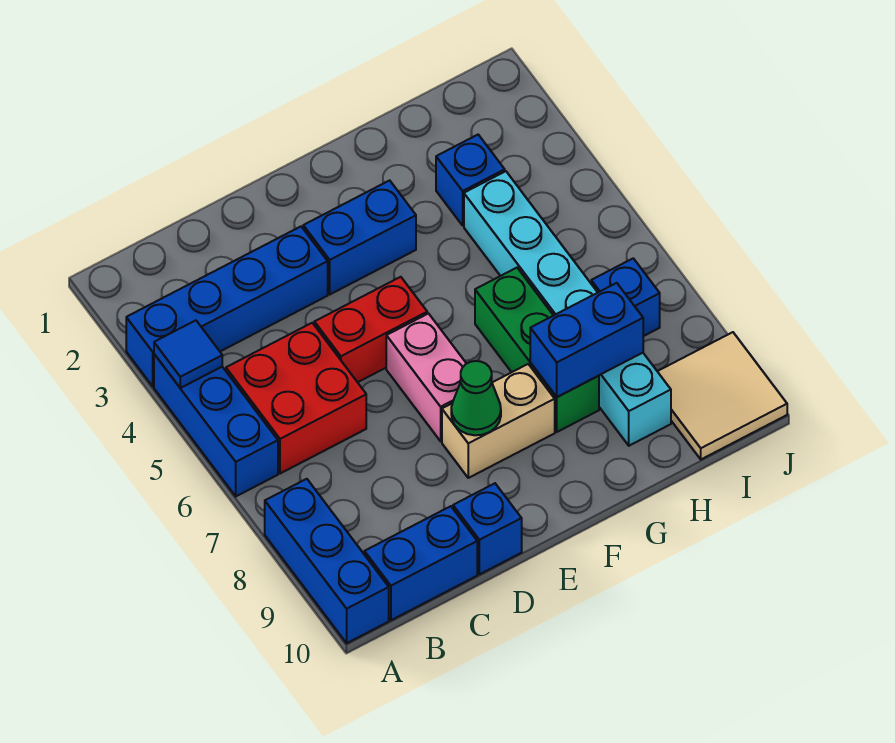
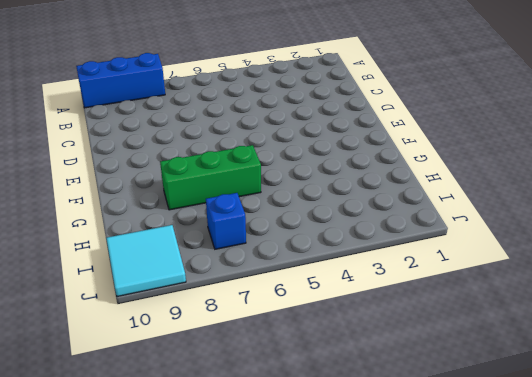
cyan 2x2 tile [106,225,186,297] -> tan 2x2 tile [657,332,787,459]
none -> blue 1x4 brick [126,227,328,386]
none -> blue 1x3 brick [154,354,278,496]
none -> red 2x2 brick [226,323,366,474]

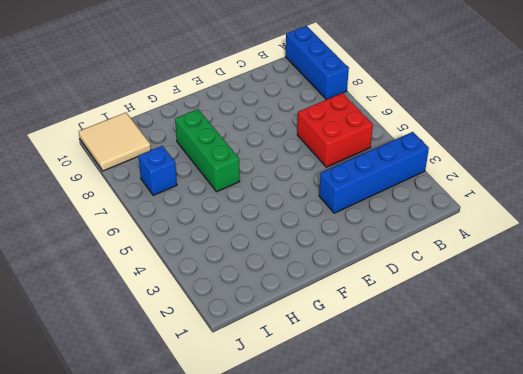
none -> blue 1x3 brick [154,354,278,496]
none -> blue 1x2 brick [364,506,477,620]
none -> red 1x2 brick [314,277,427,382]

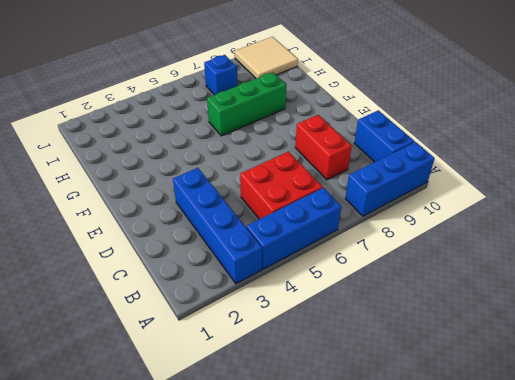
red 1x2 brick [295,115,352,180] -> red 1x2 brick moved to [314,277,427,382]
none -> blue 1x1 brick [453,483,522,574]
none -> blue 1x2 brick [303,180,416,294]
none -> pink 1x2 brick [386,314,466,441]

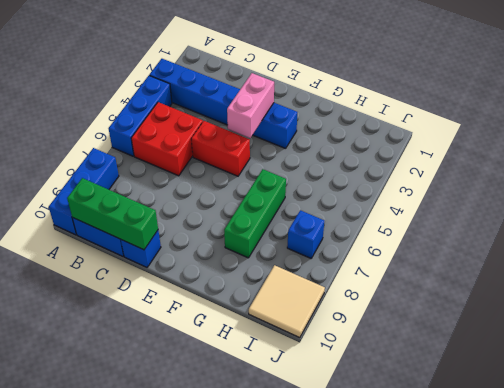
green 1x3 brick [67,178,158,250] -> none
pink 1x2 brick [227,73,274,138] -> pink 1x2 brick moved to [386,314,466,441]
none -> tan 1x2 brick [442,364,555,478]
none -> blue 1x1 brick [436,135,505,225]
none -> cyan 1x6 brick [464,171,671,446]

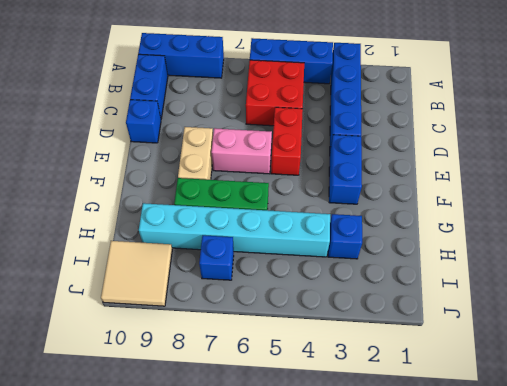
none -> blue 1x1 tile [154,320,222,388]
none -> green 1x1 cone [451,361,501,435]
none -> blue 1x2 brick [530,283,643,397]

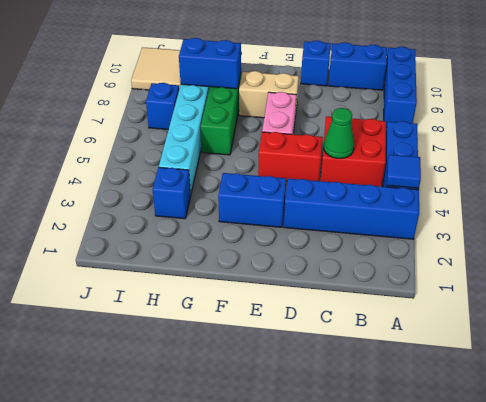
green 1x1 cone [324,108,354,158] -> green 1x1 cone moved to [451,361,501,435]

